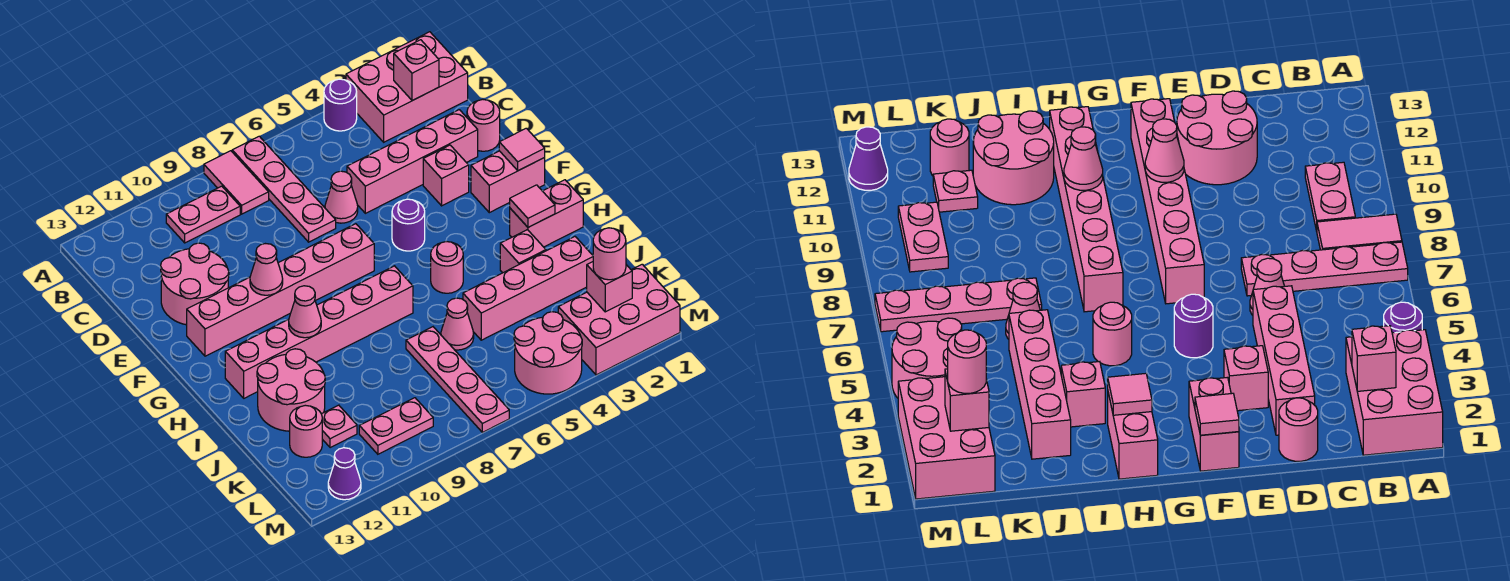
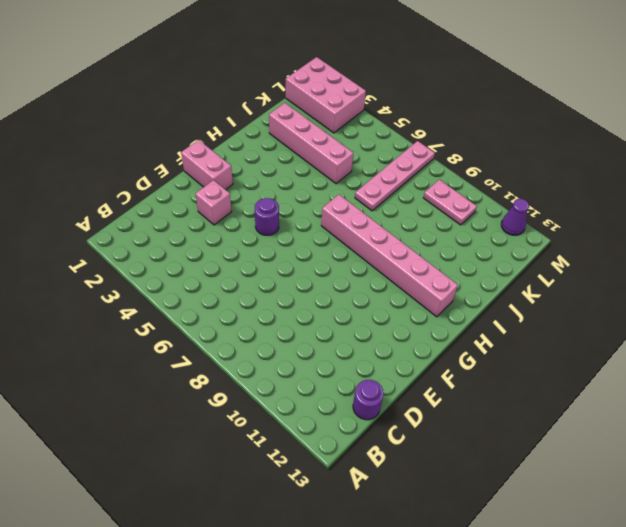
purple 1x1 round brick [353,380,384,420] -> purple 1x1 round brick moved to [324,79,357,131]
none -> pink 2x3 brick [346,32,468,142]
none -> pink 1x4 plate [232,136,336,242]
none -> pink 1x2 tile [204,151,269,214]
none -> pink 1x2 plate [166,186,240,243]

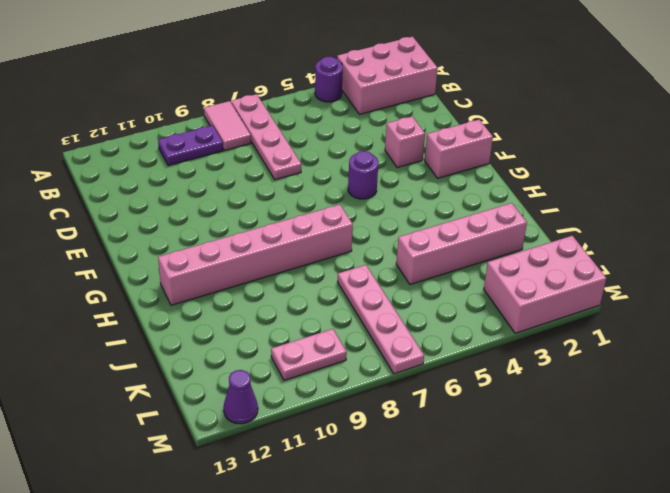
purple 1x2 plate [158,125,223,166] -> pink 1x2 plate [166,186,240,243]
none -> pink 1x1 round brick [467,99,500,151]
none -> pink 1x4 brick [347,110,478,213]
none -> pink 1x1 cone [325,171,358,223]
none -> pink 2x2 round brick [161,243,229,325]

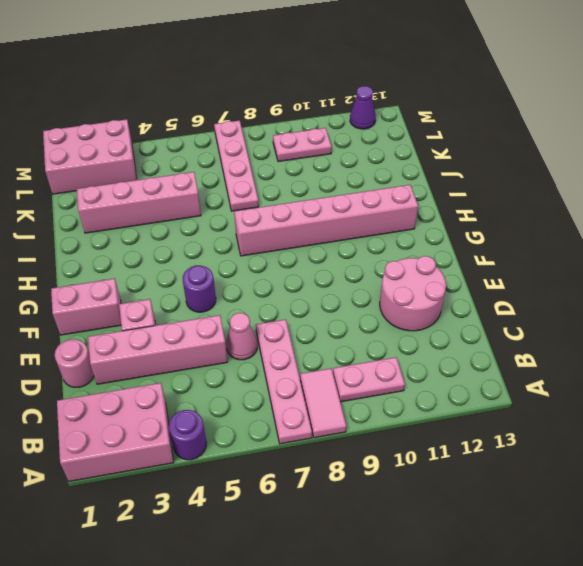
none -> pink 1x6 brick [187,224,374,356]
none -> pink 1x2 brick [510,180,583,247]
none -> pink 1x1 round brick [431,242,463,293]
none -> pink 1x1 brick [500,230,546,273]

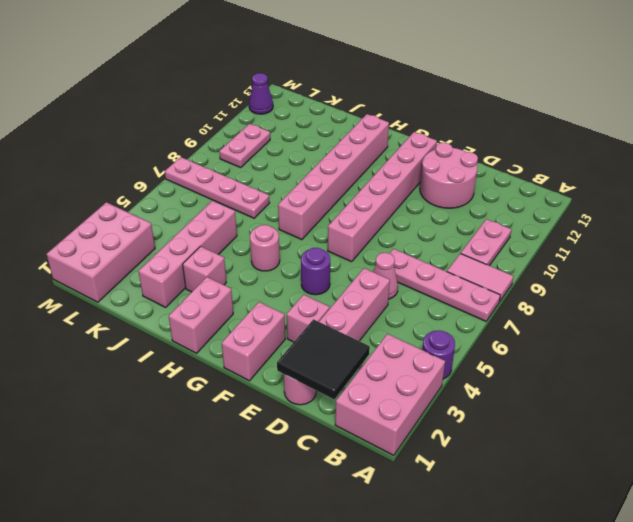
black 2x2 tile [277,319,370,399] -> none
none -> pink 2x2 round brick [257,349,325,431]
none -> pink 1x1 cone [441,298,474,350]
none -> pink 1x1 plate [322,405,357,448]
none -> pink 1x1 round brick [290,405,322,457]

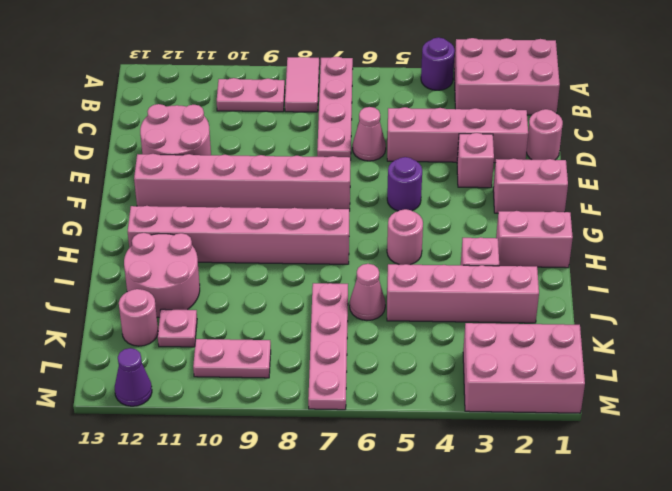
none -> pink 2x2 round brick [514,312,582,394]
none -> pink 1x1 brick [394,40,439,101]
none -> pink 1x1 tile [499,128,545,171]
none -> pink 1x1 cone [250,244,283,295]

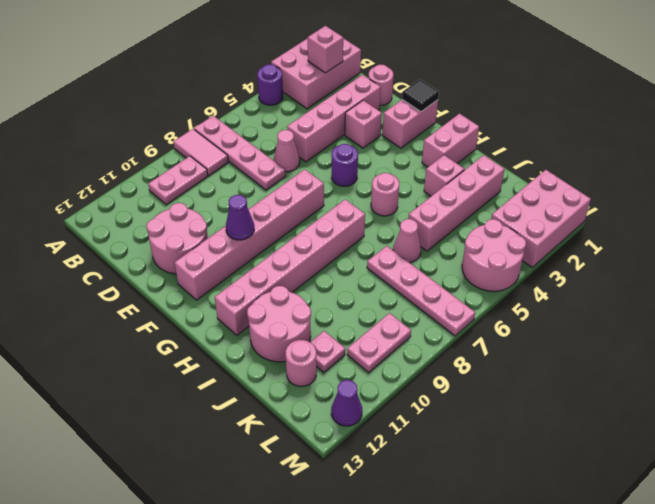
black 1x1 tile [402,80,439,112] -> pink 1x1 tile [499,128,545,171]
purple 1x1 cone [226,195,254,240] -> pink 1x1 cone [250,244,283,295]
none -> pink 1x1 tile [510,185,555,227]
none -> pink 1x1 cone [289,286,321,338]
none -> pink 1x1 brick [587,262,632,312]
none -> pink 1x1 round brick [593,228,626,280]

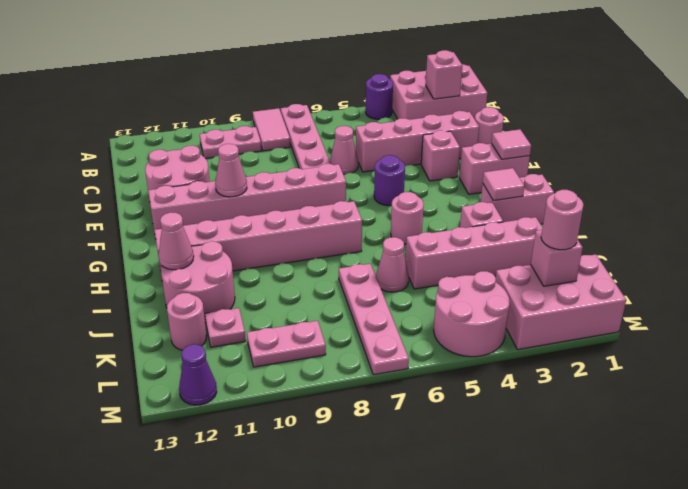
pink 1x1 cone [159,212,194,270] -> pink 1x1 cone moved to [289,286,321,338]

